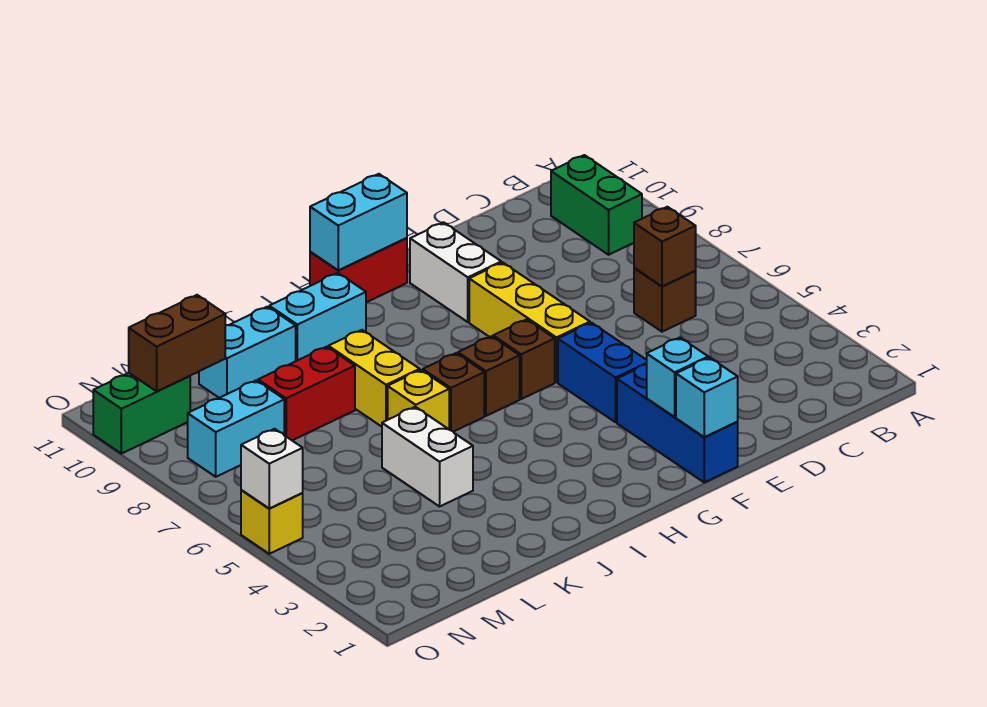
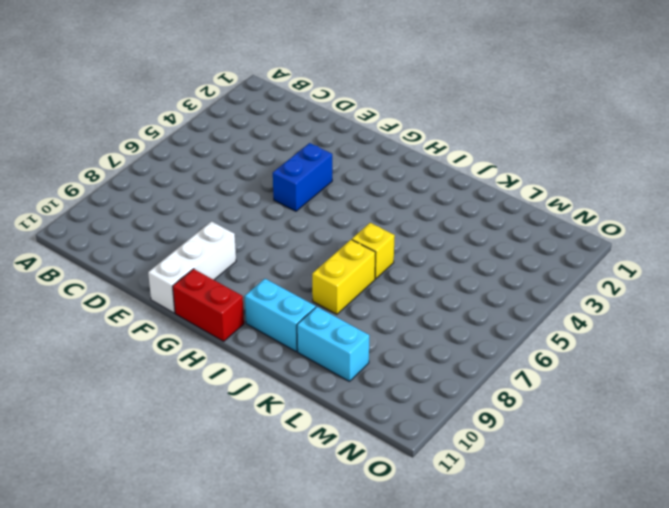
white 1x3 brick [148,221,236,313] -> white 1x2 brick [410,222,501,322]
none -> green 1x2 brick [551,155,642,255]
none -> brown 1x1 brick [634,268,696,332]
none -> blue 1x3 brick [617,364,738,482]

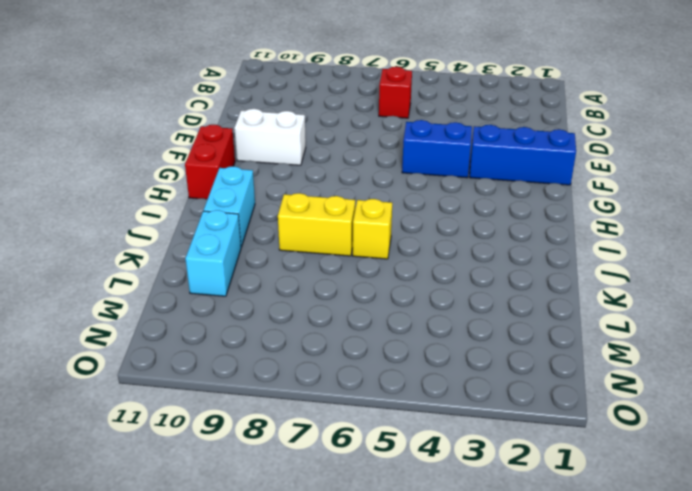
red 1x1 brick [379,67,412,118] -> brown 1x1 brick [634,268,696,332]
none -> green 1x2 brick [551,155,642,255]
none -> yellow 1x3 brick [469,262,590,382]
none -> brown 1x1 brick [493,319,555,399]

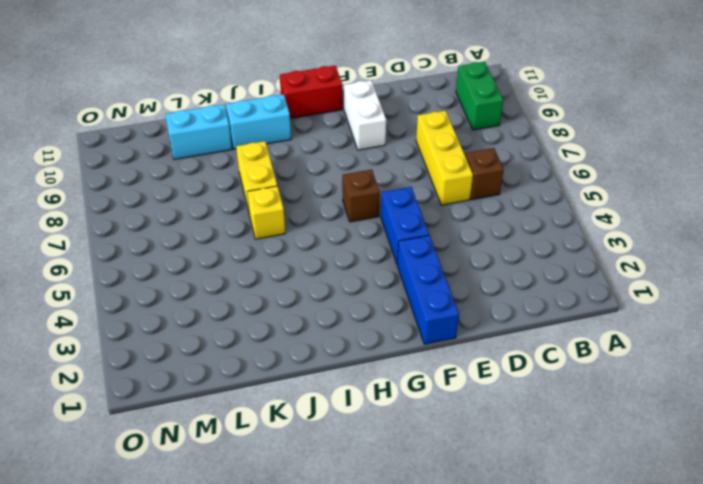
yellow 1x3 brick [416,111,473,205] -> yellow 1x3 brick moved to [469,262,590,382]
none -> brown 1x1 brick [458,336,520,416]
none -> brown 1x1 brick [423,353,484,432]
none -> white 1x2 brick [382,407,473,506]

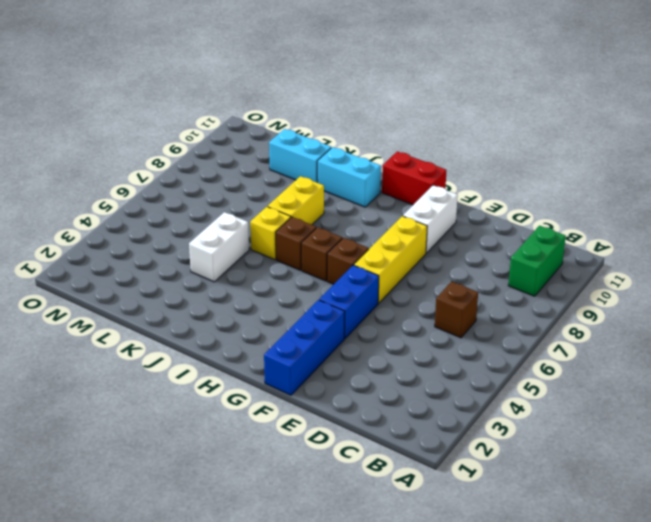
none -> red 1x2 brick [258,347,355,440]
none -> cyan 1x2 brick [188,380,284,477]
none -> green 1x2 brick [93,373,190,454]

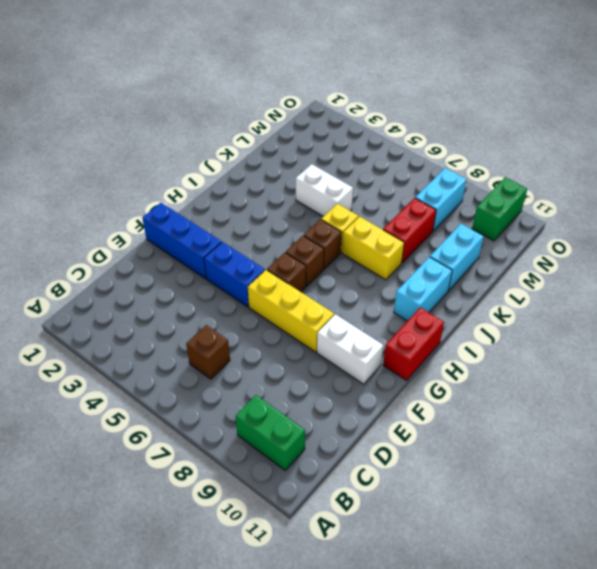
none -> yellow 1x1 brick [241,490,303,554]
none -> brown 1x1 brick [634,207,696,286]
none -> cyan 1x1 brick [676,358,738,437]

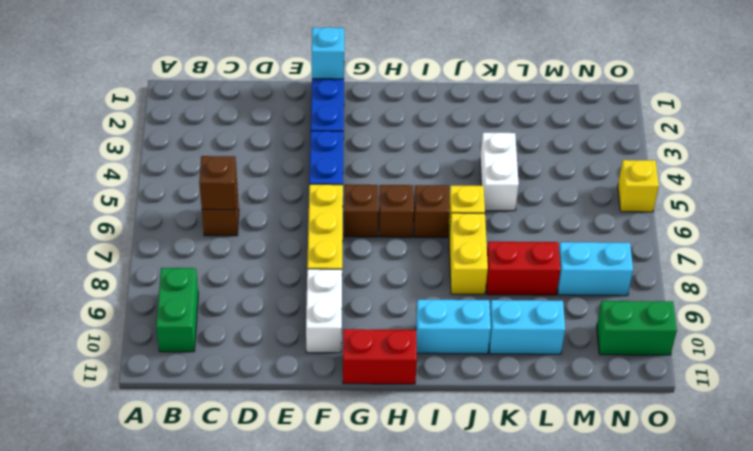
none -> cyan 1x1 brick [647,338,708,417]
none -> cyan 1x2 brick [310,174,407,270]
none -> brown 1x2 brick [129,295,225,391]

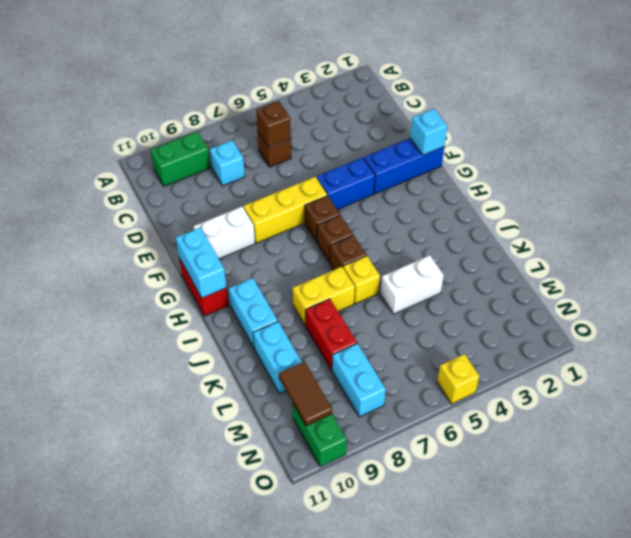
cyan 1x1 brick [210,140,245,186] -> cyan 1x1 brick moved to [647,338,708,417]
brown 1x2 tile [279,362,332,426] -> brown 1x2 brick [129,295,225,391]
none -> white 1x1 brick [241,429,303,508]

